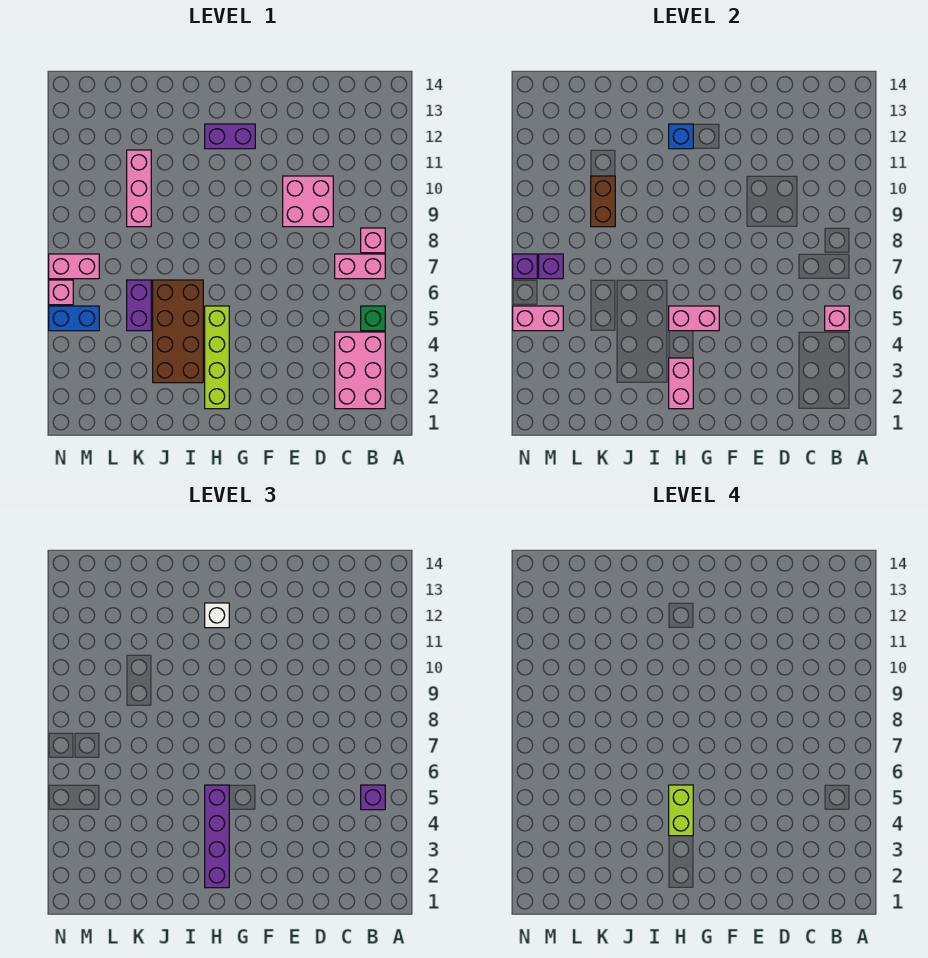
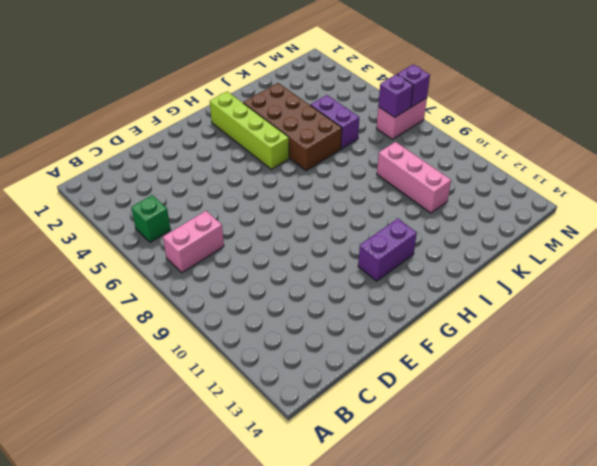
none -> pink 2x3 brick [335,332,385,409]
none -> pink 1x1 brick [361,228,385,253]
none -> pink 2x2 brick [283,176,333,227]

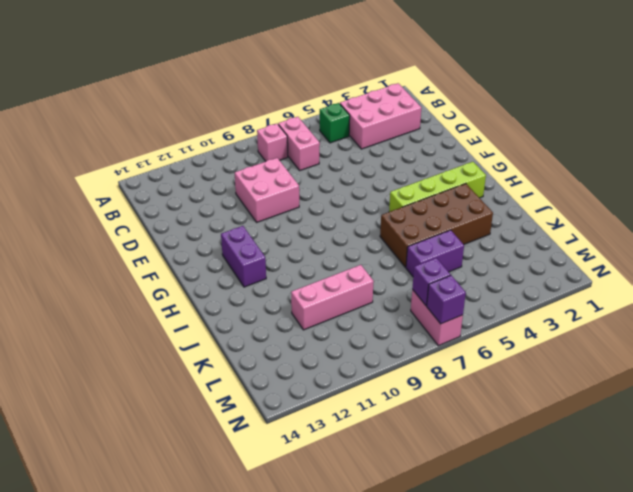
none -> blue 1x2 brick [49,306,99,331]
none -> pink 1x1 brick [49,280,73,305]
none -> pink 1x1 brick [825,306,849,331]

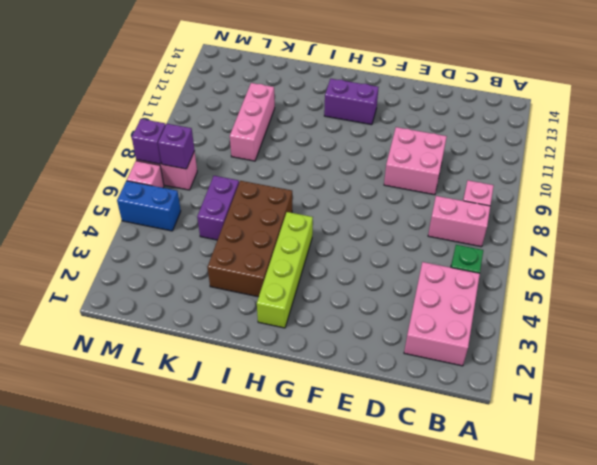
none -> pink 1x1 brick [825,306,849,331]
none -> pink 1x2 brick [669,306,719,331]
none -> pink 1x2 brick [669,358,693,409]

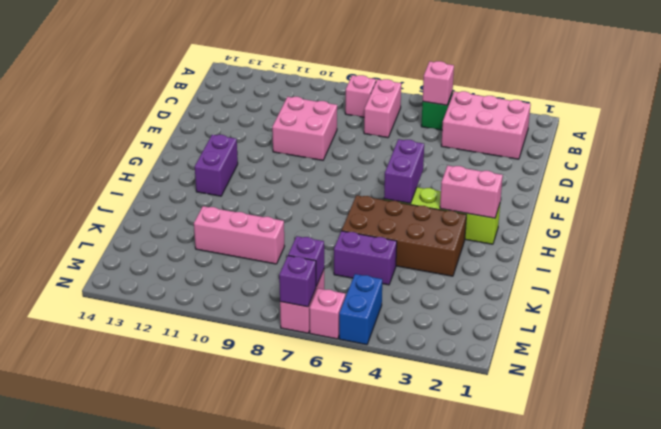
purple 1x2 brick [384,139,424,203] -> pink 1x2 brick [669,306,719,331]
none -> blue 1x1 brick [669,124,693,149]
none -> brown 1x2 brick [591,176,615,227]
none -> pink 1x2 brick [513,306,563,331]

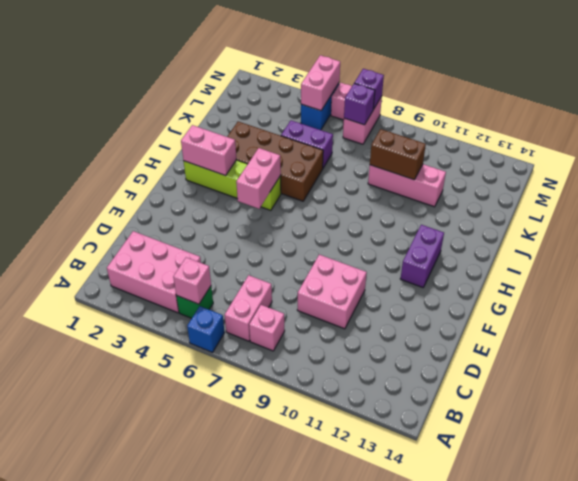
blue 1x1 brick [187,306,225,352] -> blue 1x1 brick moved to [669,124,693,149]
none -> purple 1x1 brick [361,785,385,810]
none -> purple 1x4 brick [205,785,229,888]
none -> white 1x1 brick [205,603,229,628]

